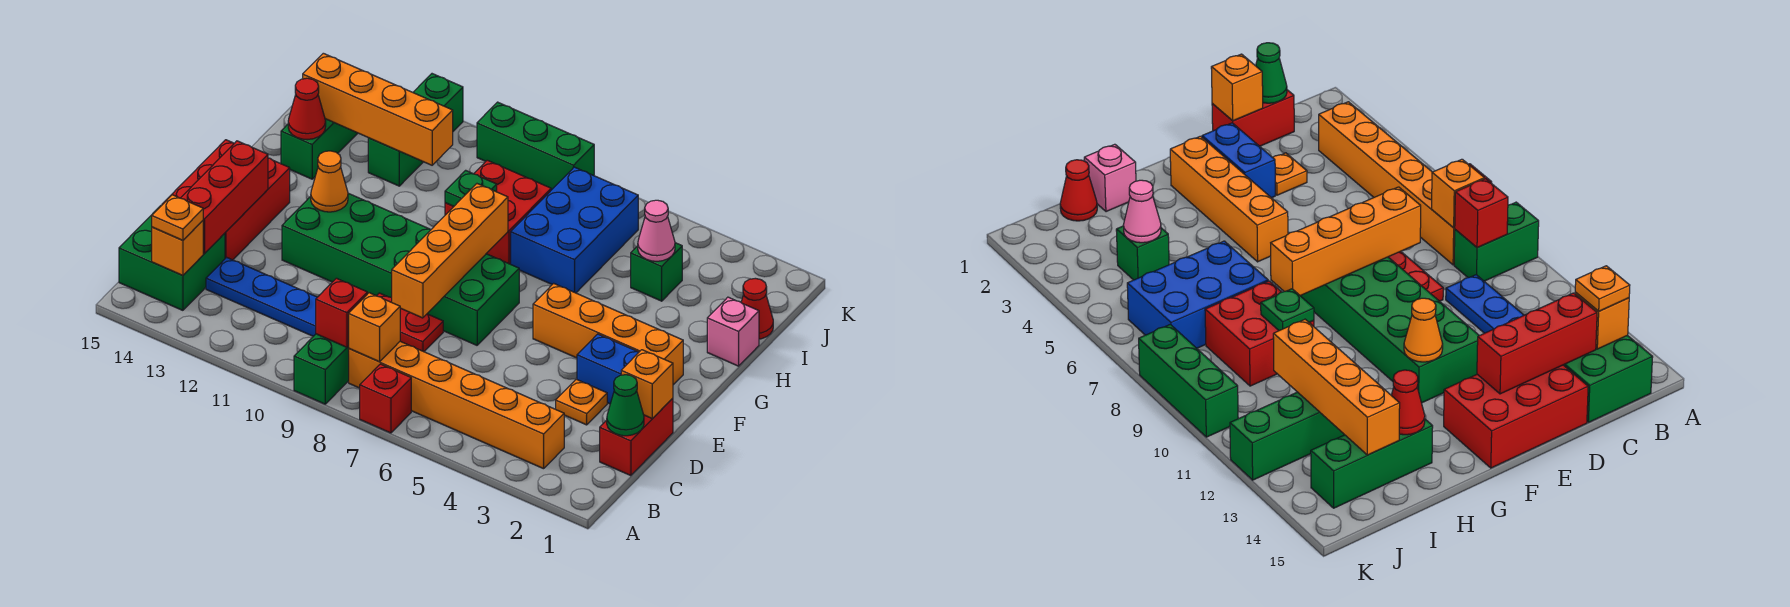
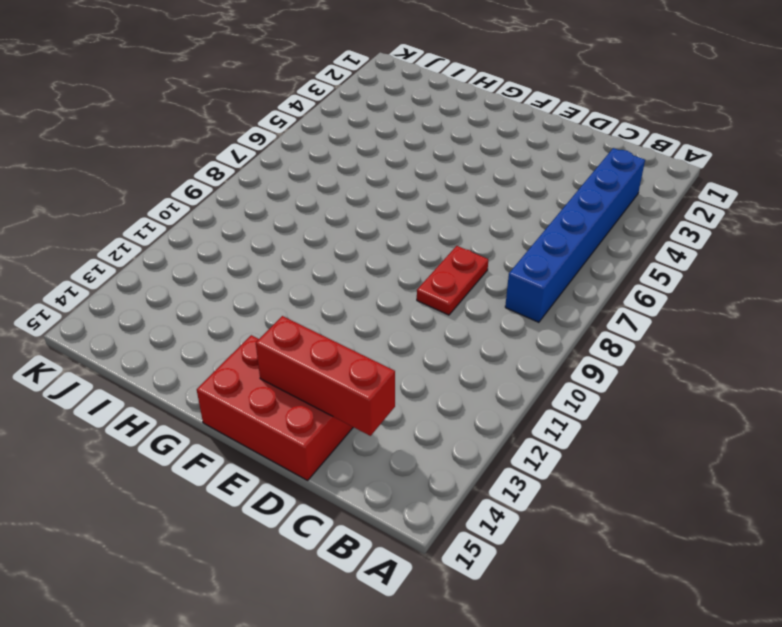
blue 1x6 brick [505,148,645,322] -> orange 1x6 brick [349,341,564,469]
none -> red 1x1 brick [360,364,411,433]
none -> green 1x2 brick [294,334,349,404]
none -> green 2x2 brick [119,205,225,310]
none -> red 1x2 brick [600,398,673,476]

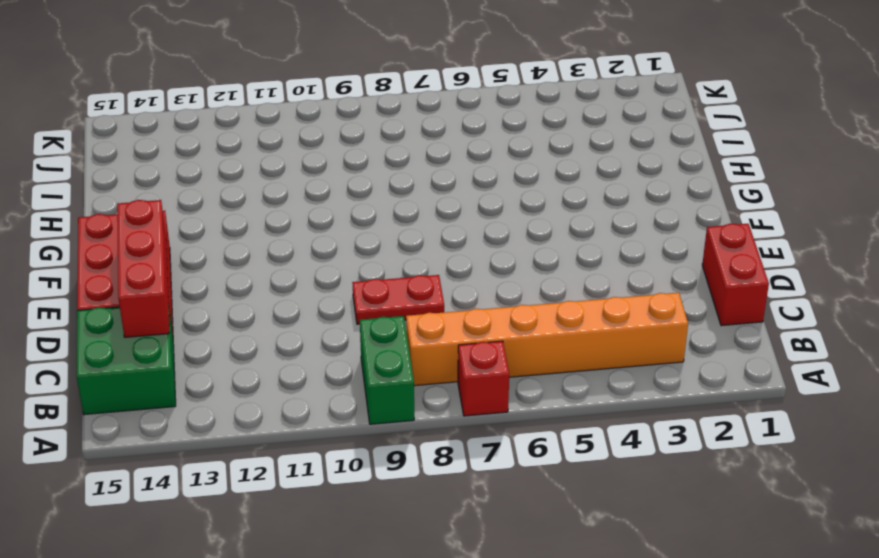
none -> blue 1x4 plate [206,257,317,336]
none -> orange 1x1 plate [556,379,607,425]
none -> blue 1x2 brick [577,334,639,404]
none -> green 2x6 brick [282,193,519,345]

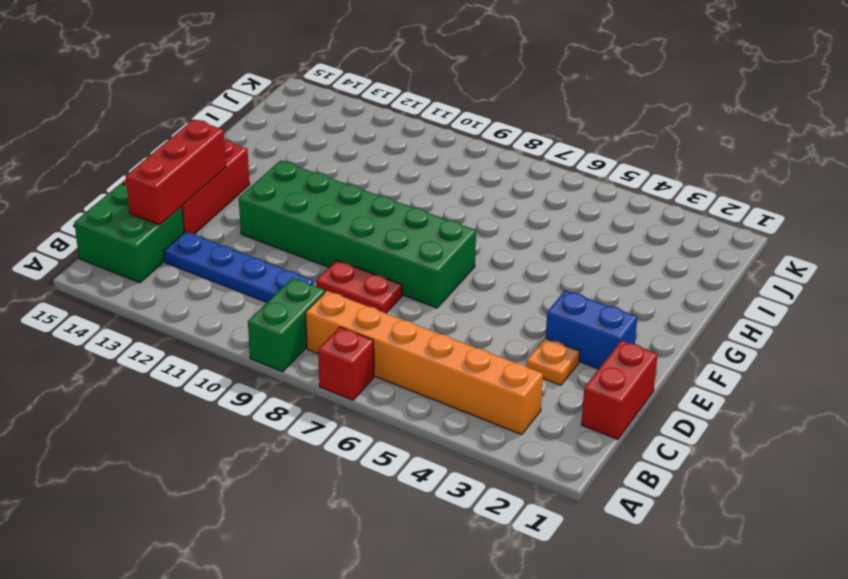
none -> orange 1x4 brick [533,283,683,385]
none -> pink 1x1 brick [707,297,759,366]
none -> blue 2x3 brick [511,167,638,293]
none -> red 2x2 brick [445,160,551,264]

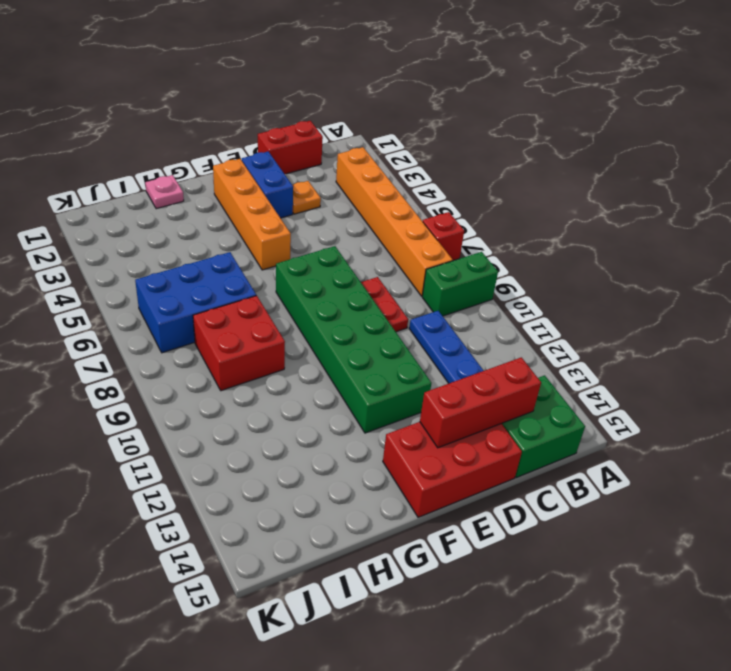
pink 1x1 plate [145,175,184,209] -> pink 1x1 brick [707,297,759,366]
none -> green 1x3 brick [281,119,358,179]
none -> red 1x1 cone [741,278,773,339]
none -> green 1x1 brick [631,243,682,301]
none -> green 1x3 brick [368,74,463,186]

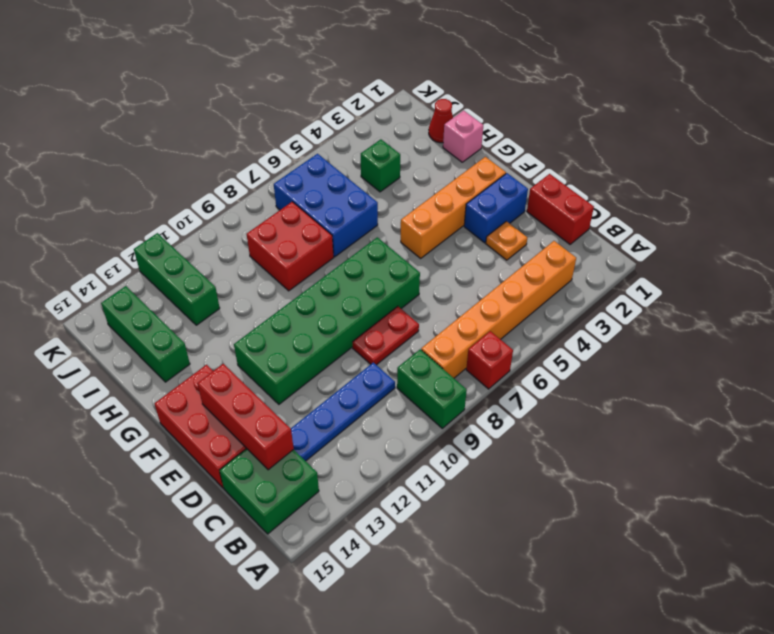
none -> green 1x3 brick [477,102,594,190]
none -> orange 1x1 brick [349,293,400,362]
none -> red 1x1 brick [316,278,367,347]
none -> orange 1x1 brick [152,221,203,276]

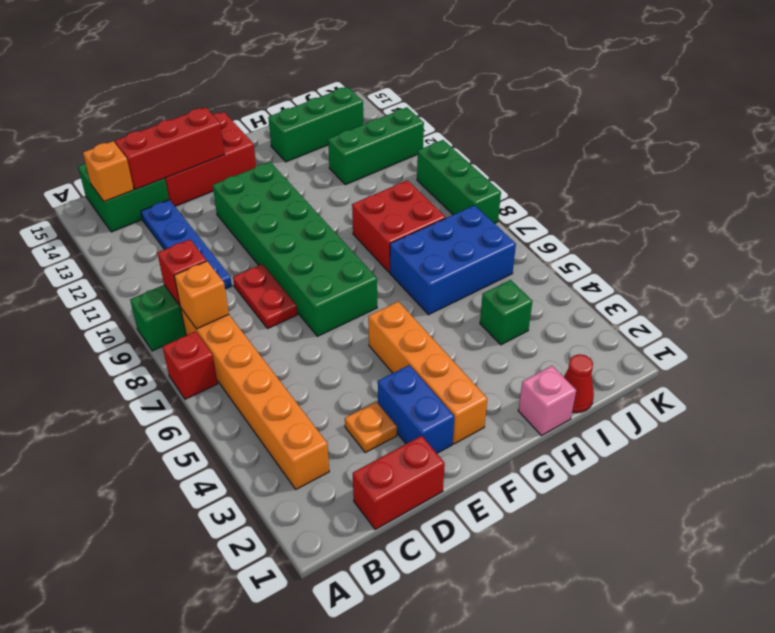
none -> green 1x1 cone [607,375,644,436]
none -> orange 1x1 brick [621,350,673,419]
none -> orange 1x4 brick [392,184,508,318]
none -> orange 1x1 cone [311,151,348,212]

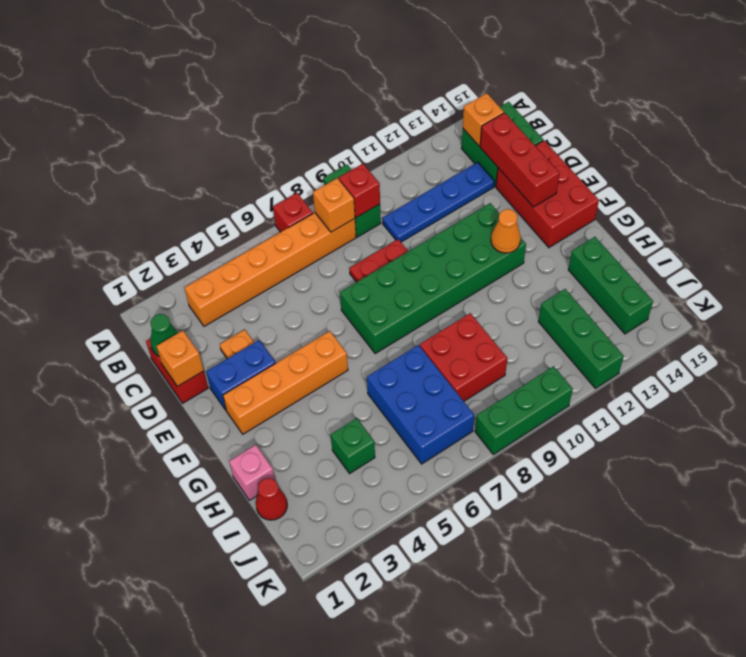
none -> orange 1x4 brick [392,184,508,318]
none -> green 1x1 plate [445,170,497,206]
none -> red 1x1 cone [288,78,326,140]
none -> pink 1x1 cone [638,200,675,261]

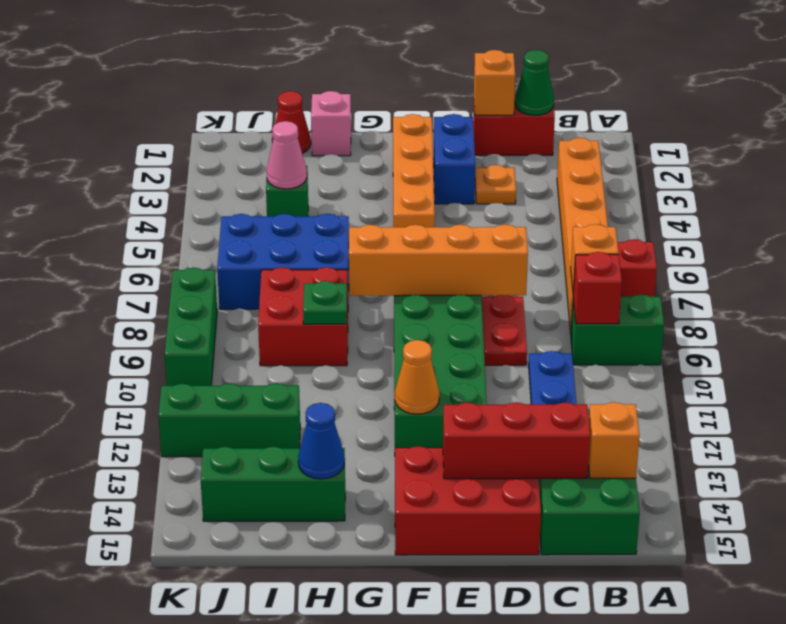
blue 1x1 cone [298,403,344,479] -> red 1x1 cone [288,78,326,140]
none -> orange 1x4 brick [303,53,453,165]
none -> orange 1x1 plate [152,195,203,240]

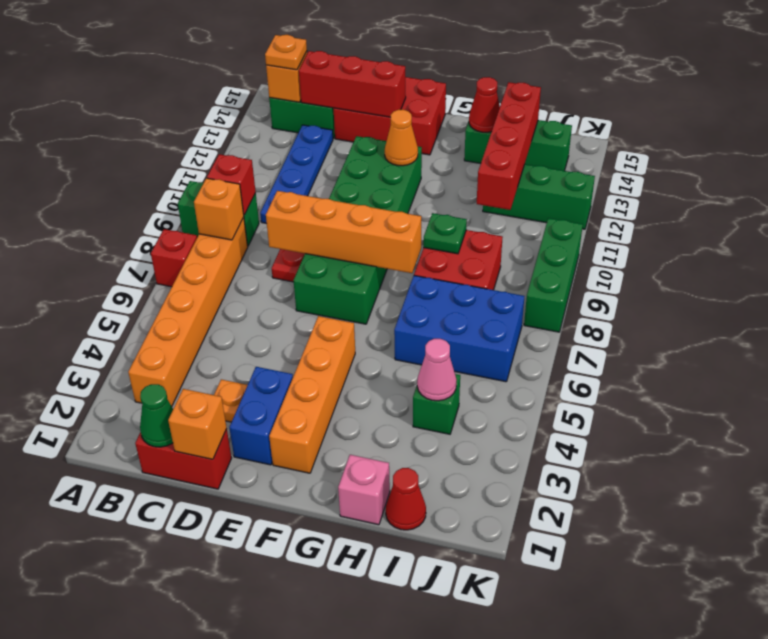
red 1x4 brick [477,82,541,210] -> orange 1x4 brick [303,53,453,165]

